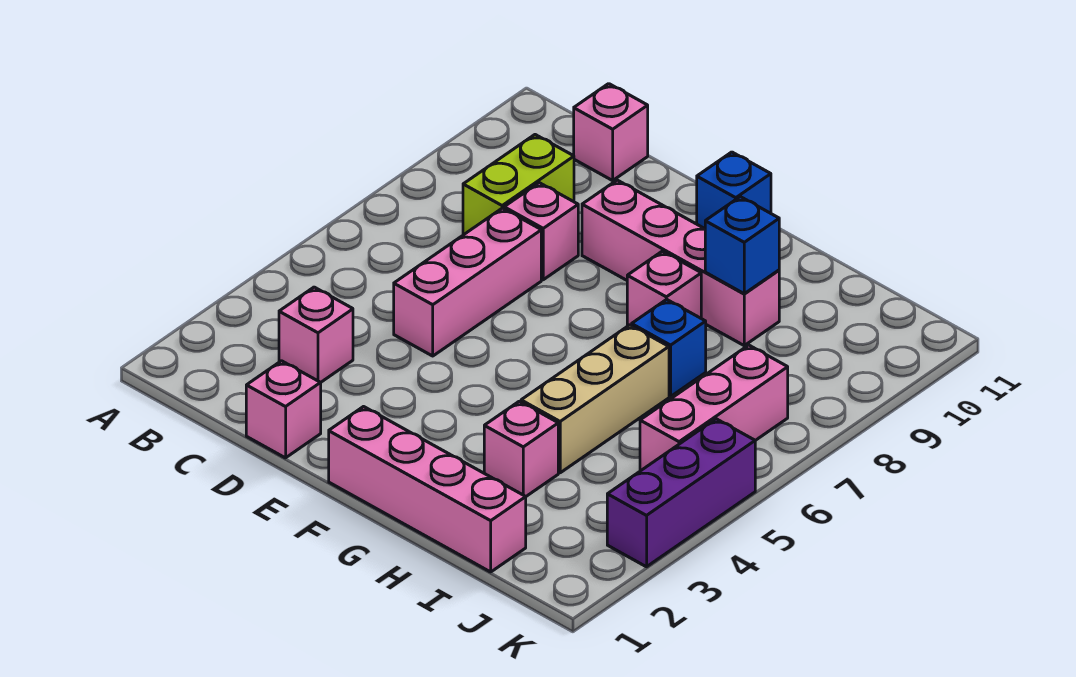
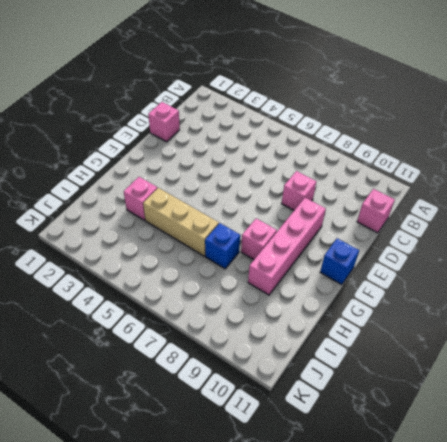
none -> pink 1x1 brick [279,287,353,382]
none -> lime 1x2 brick [463,135,574,235]
none -> pink 1x3 brick [394,208,541,356]

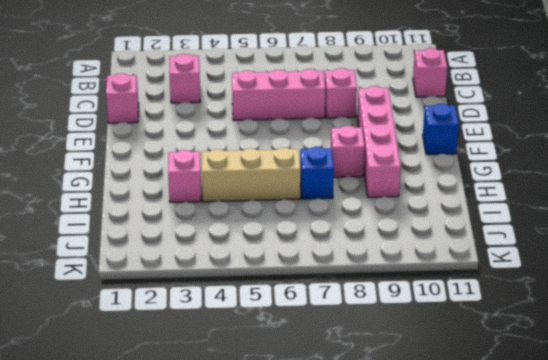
none -> lime 1x2 brick [463,135,574,235]
none -> pink 1x4 brick [329,407,526,572]
none -> pink 1x3 brick [640,345,788,471]

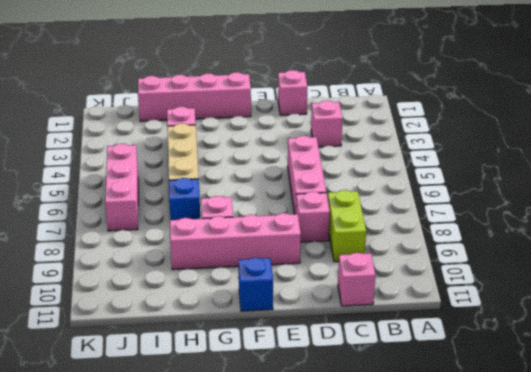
none -> purple 1x3 brick [607,419,755,567]
none -> blue 1x1 brick [705,197,779,294]

